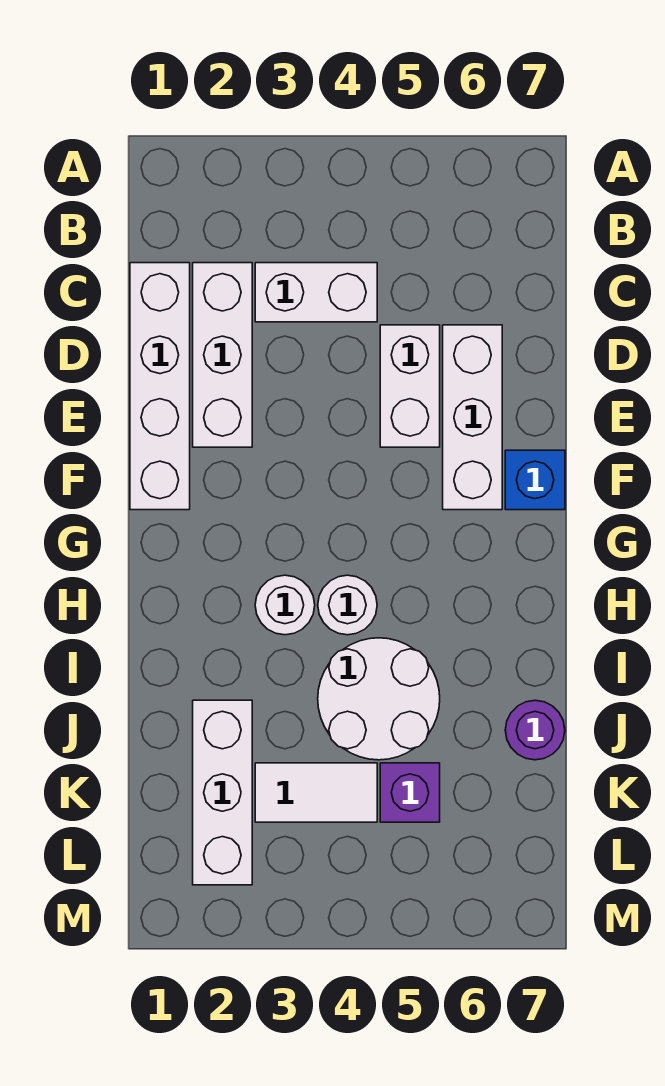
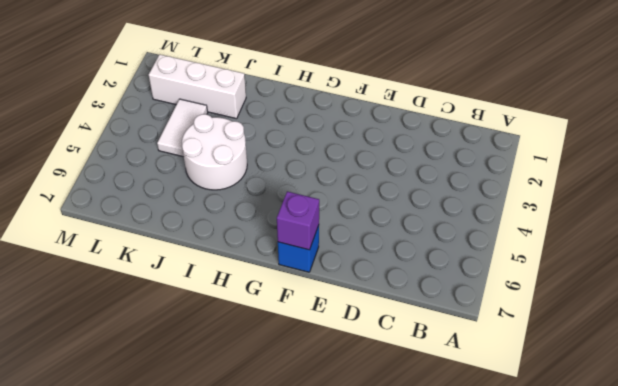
purple 1x1 brick [277,191,319,250] -> purple 1x1 brick moved to [380,763,440,822]
none -> white 1x4 brick [130,263,190,510]
none -> white 1x3 brick [193,263,252,447]
none -> white 1x2 brick [255,263,377,322]

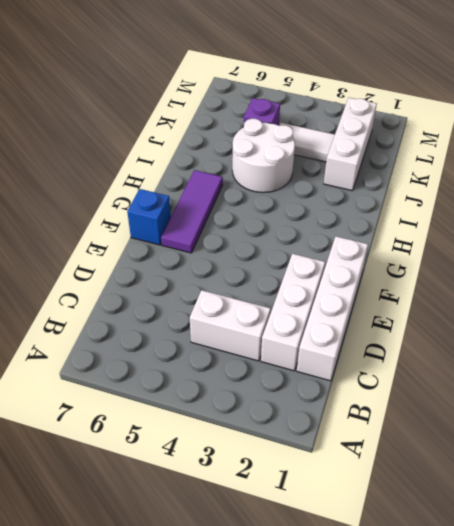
purple 1x3 tile [161,170,223,253] -> white 1x3 brick [443,325,502,510]
none -> white 1x2 brick [380,325,440,447]
none -> white 1x1 round brick [255,575,315,635]
none -> white 1x1 round brick [318,575,377,635]

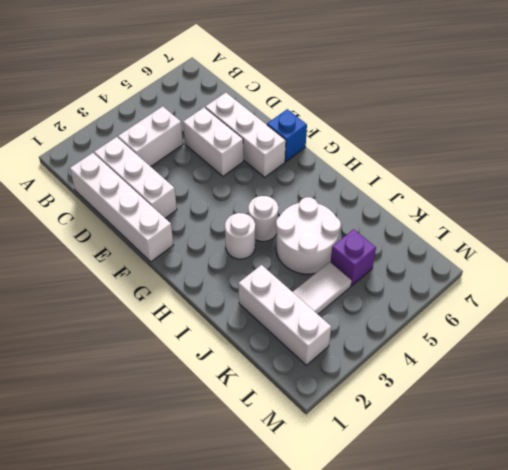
none -> purple 1x1 round brick [505,700,565,760]

